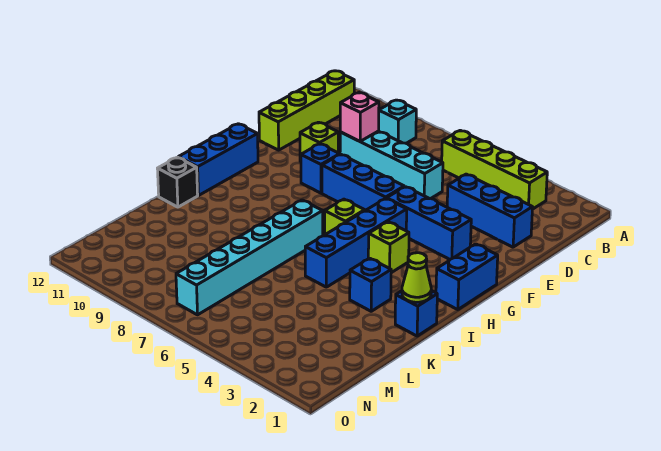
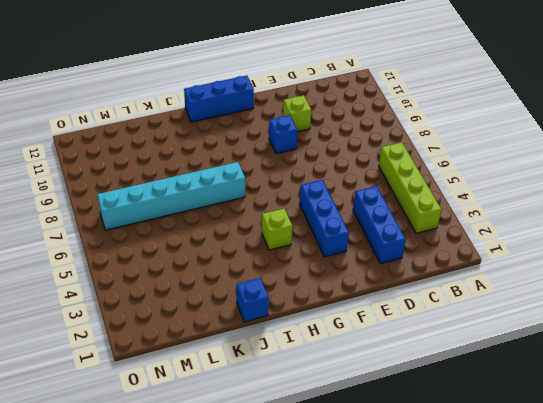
none -> cyan 1x1 brick [379,100,416,143]
none -> lime 1x4 brick [259,71,354,150]
none -> cyan 1x4 brick [340,131,443,199]

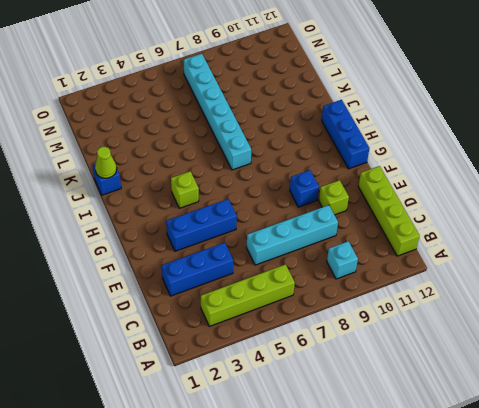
none -> blue 1x3 brick [322,154,404,210]
none -> blue 1x2 brick [436,244,498,310]
none -> blue 1x4 brick [305,198,407,287]

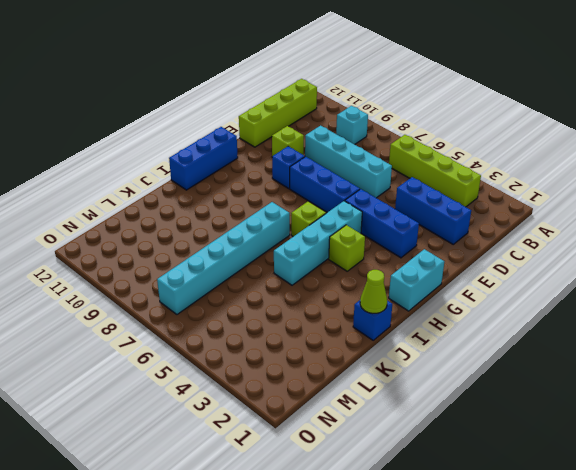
cyan 1x2 brick [389,249,444,311] -> blue 1x2 brick [436,244,498,310]
cyan 1x4 brick [274,201,362,285] -> blue 1x4 brick [305,198,407,287]
none -> blue 1x1 brick [350,258,391,311]
none -> black 1x1 brick [157,157,198,207]
none -> pink 1x1 brick [340,93,379,141]

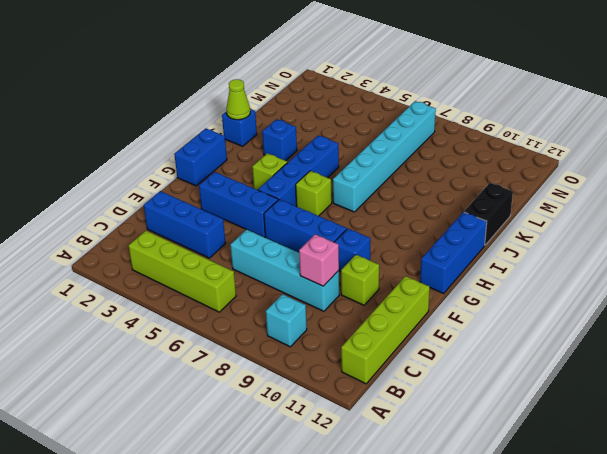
black 1x2 brick [464,183,513,245] -> black 1x1 brick [157,157,198,207]

